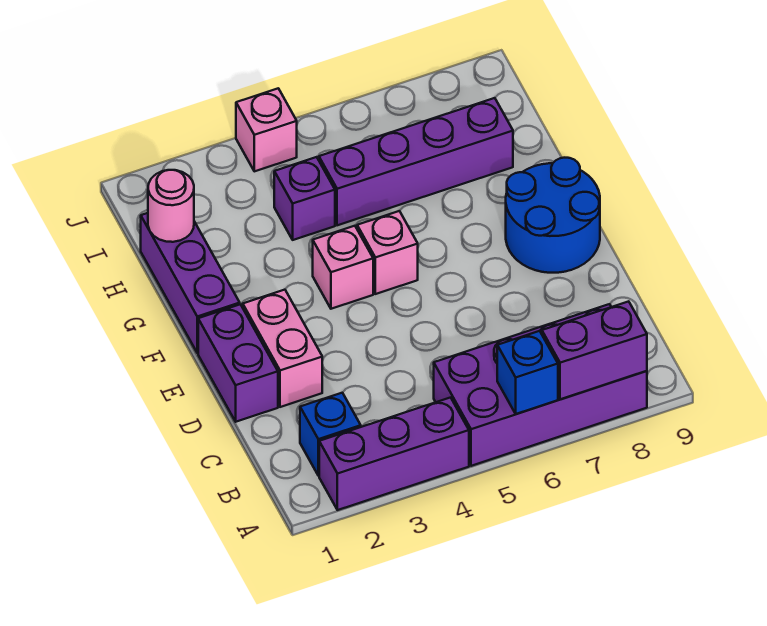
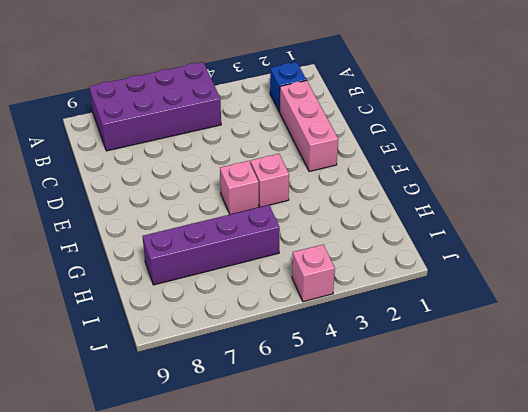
pink 1x3 brick [280,80,338,172] -> pink 1x2 brick [243,290,322,407]
none -> purple 1x3 brick [319,398,469,510]
none -> purple 1x2 brick [198,304,278,422]
none -> blue 2x2 round brick [506,158,600,273]

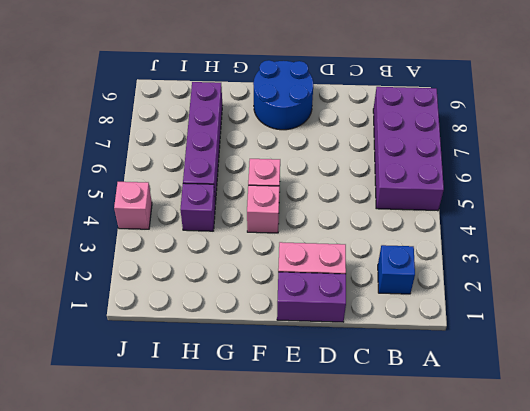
none -> purple 1x3 brick [319,398,469,510]
none -> purple 1x3 brick [141,213,240,353]
none -> blue 1x1 brick [497,331,558,414]

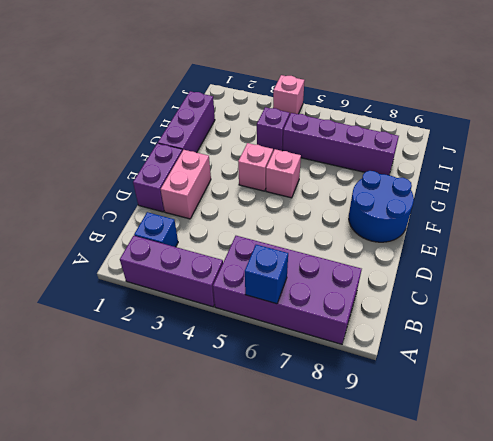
none -> purple 1x2 brick [542,301,647,399]
none -> pink 1x1 round brick [148,170,194,242]

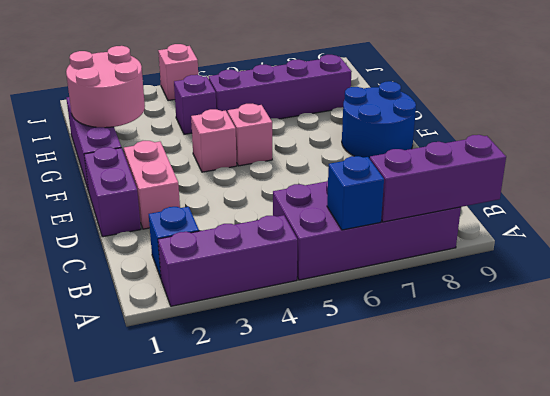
purple 1x3 brick [370,135,506,222] -> purple 1x2 brick [542,301,647,399]
pink 2x2 round brick [66,46,145,128] -> pink 1x1 round brick [148,170,194,242]

